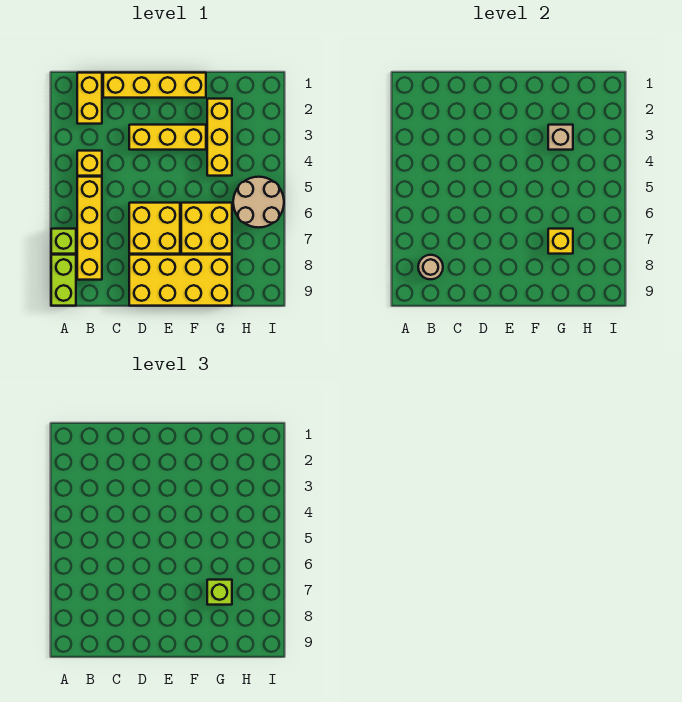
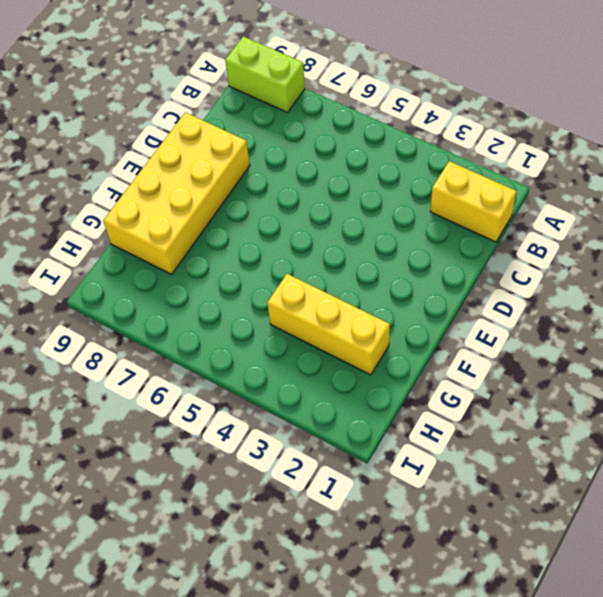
none -> lime 1x1 brick [51,229,76,254]
none -> yellow 1x1 brick [77,151,102,176]
none -> yellow 1x4 brick [77,177,102,280]

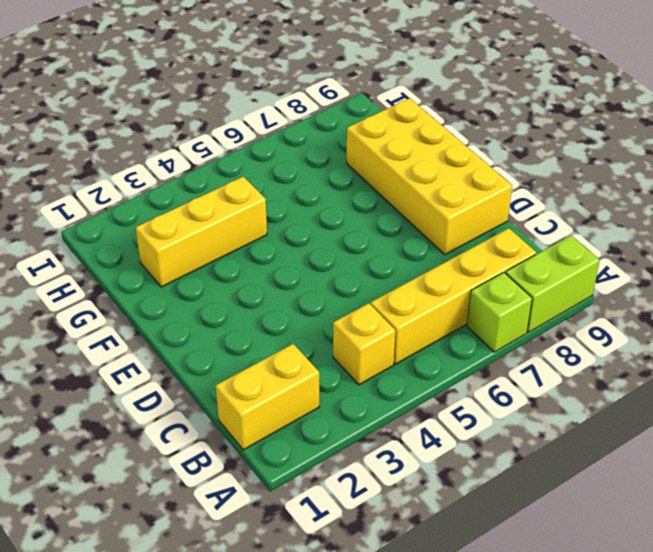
none -> yellow 1x4 brick [103,73,206,98]
none -> yellow 1x3 brick [129,125,206,150]
none -> yellow 2x2 brick [129,203,180,254]

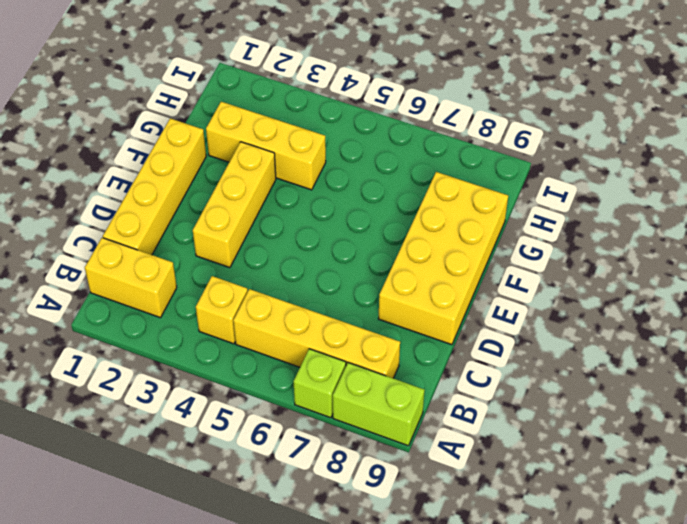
none -> yellow 2x2 brick [129,203,180,254]
none -> yellow 2x2 brick [181,203,232,254]
none -> tan 2x2 round brick [233,177,284,228]

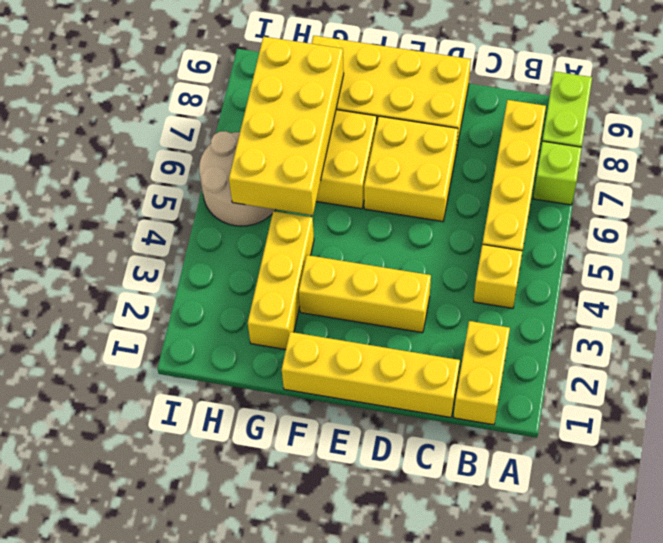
yellow 2x4 brick [229,37,344,215] -> yellow 1x1 brick [548,229,573,254]
none -> tan 1x1 round brick [418,255,443,279]
none -> tan 1x1 brick [548,125,573,150]
none -> lime 1x1 brick [207,580,232,605]

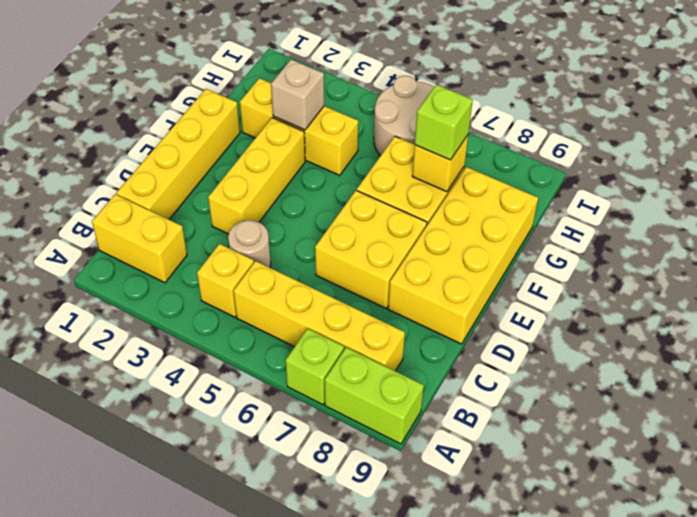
tan 1x1 round brick [228,220,271,268] -> tan 1x1 round brick moved to [418,255,443,279]

